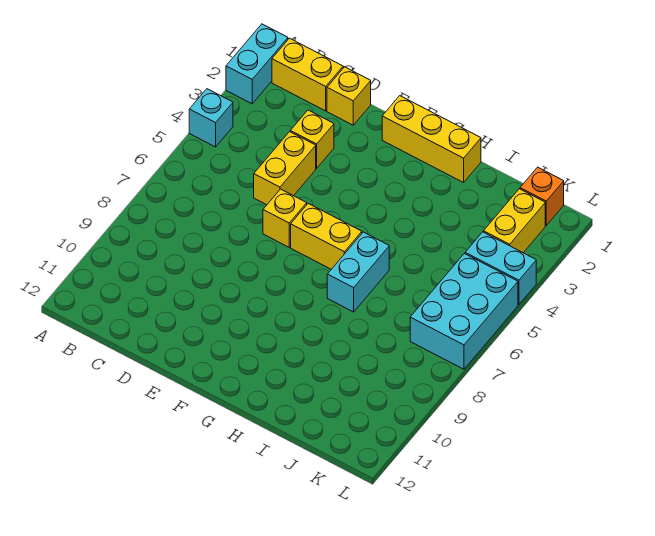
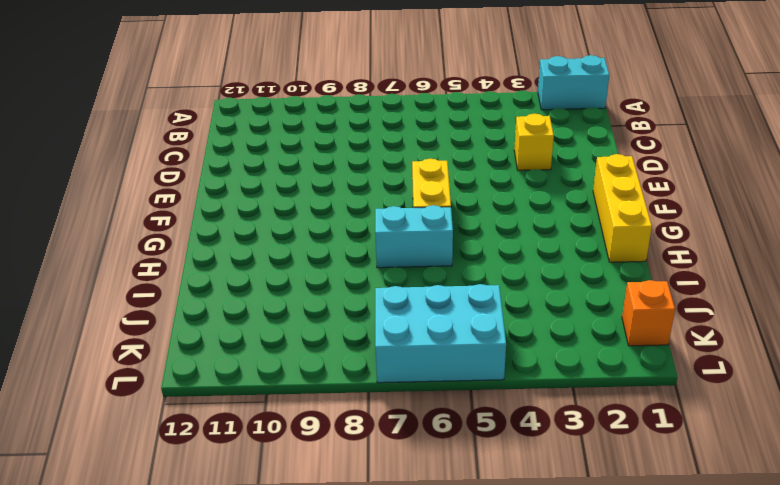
none -> cyan 1x1 brick [189,89,233,147]
none -> yellow 1x2 brick [272,38,343,111]
none -> yellow 1x1 brick [327,67,371,125]

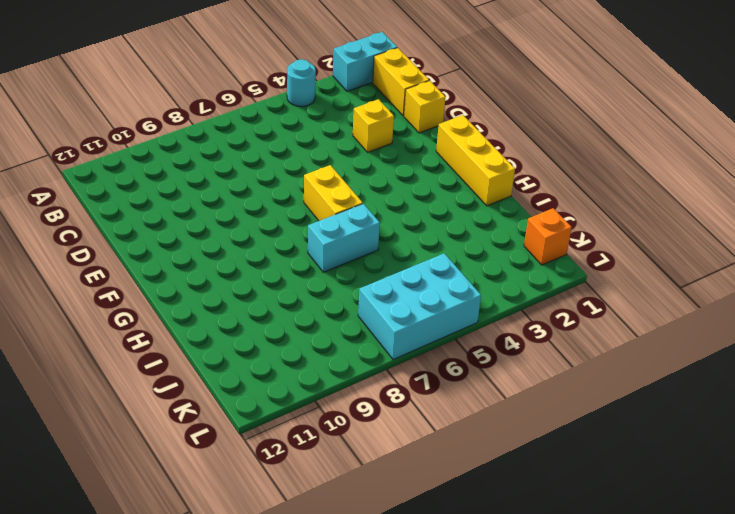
cyan 1x1 round brick [287,59,316,107] -> cyan 1x1 brick [189,89,233,147]
none -> yellow 1x2 brick [254,132,316,205]
none -> yellow 1x1 brick [263,189,307,247]
none -> yellow 1x2 brick [483,189,545,253]

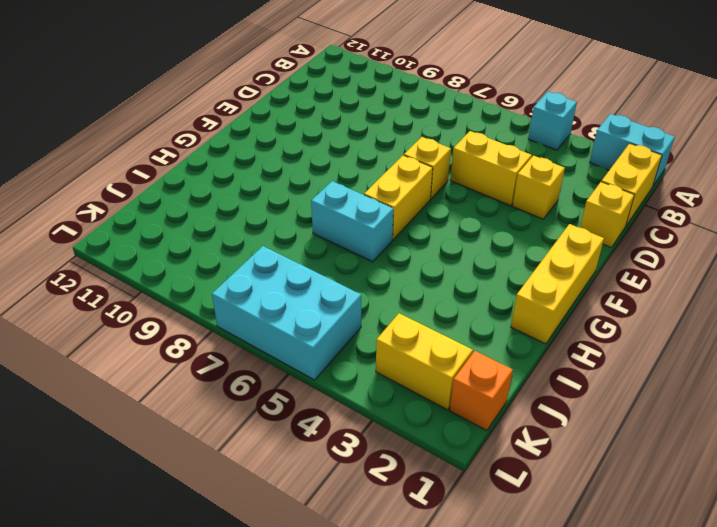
none -> cyan 1x2 brick [465,232,536,305]

